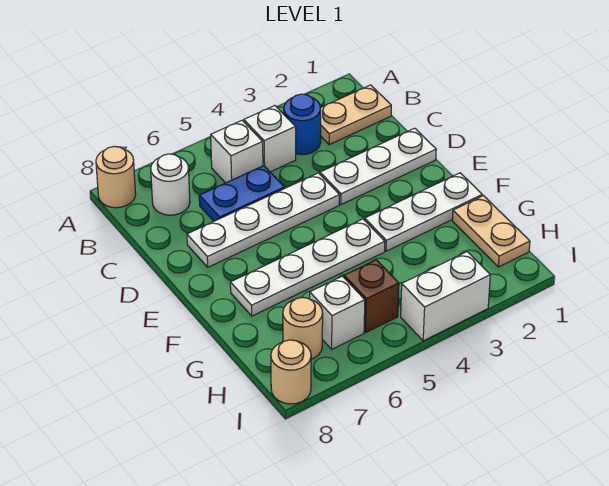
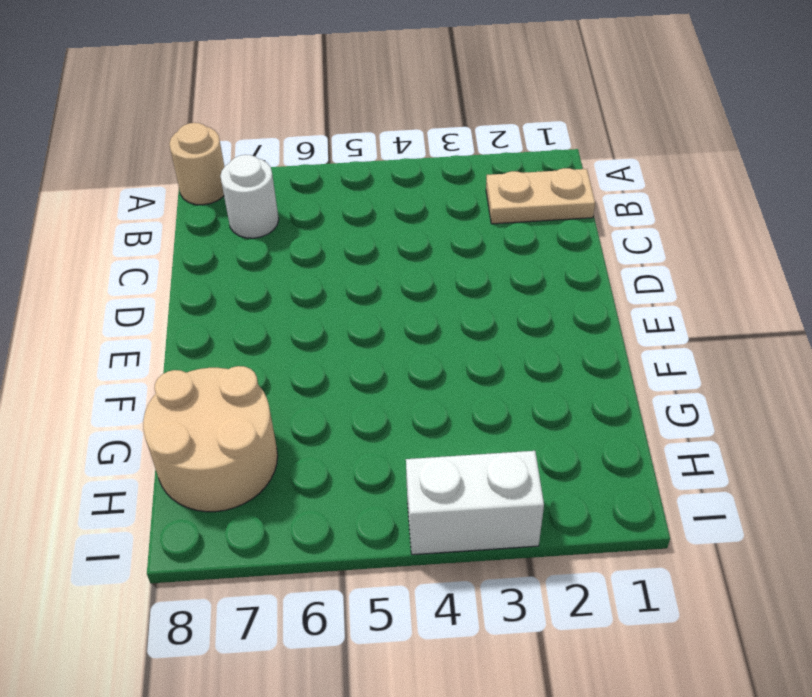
tan 2x2 round brick [143,366,278,512] -> tan 1x1 round brick [283,298,323,359]
none -> blue 1x1 round brick [284,94,321,155]
none -> white 1x1 brick [244,106,296,172]
none -> white 1x1 brick [211,120,263,183]

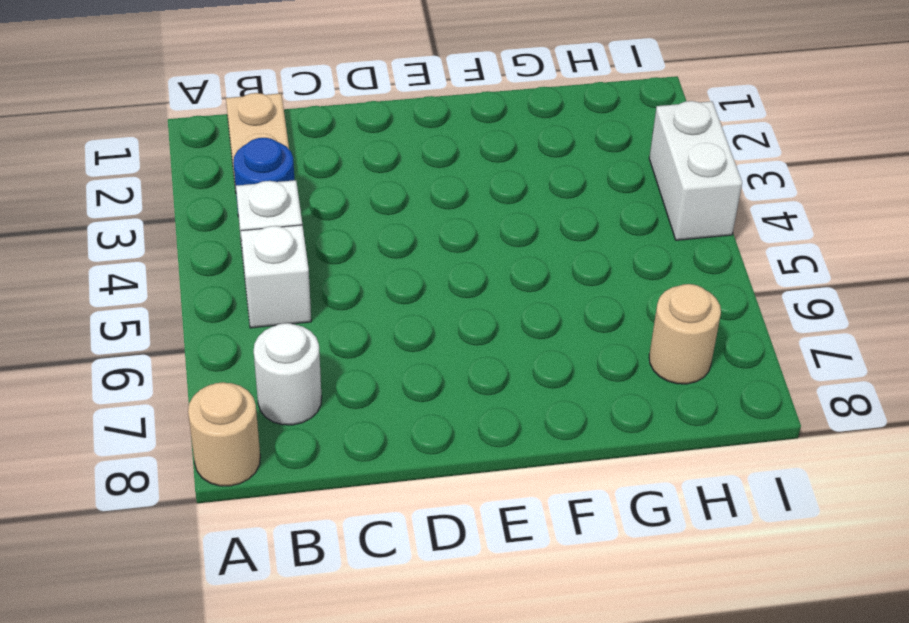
none -> blue 1x2 plate [199,166,285,221]
none -> white 1x3 plate [320,128,436,205]
none -> white 1x4 plate [187,173,340,267]

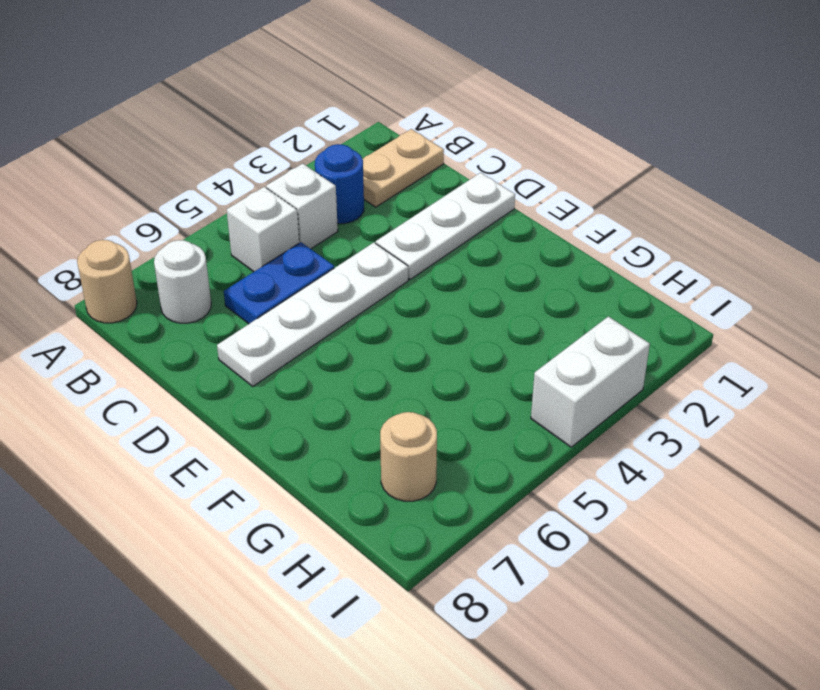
none -> white 1x3 plate [365,173,482,251]
none -> white 1x4 plate [230,219,385,316]
none -> tan 1x2 plate [452,196,530,267]

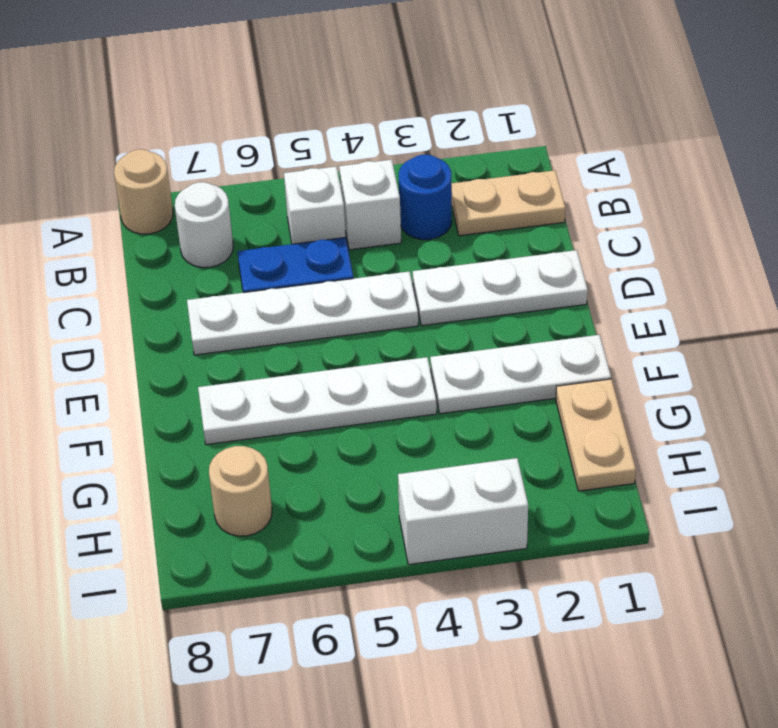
none -> brown 1x1 brick [344,260,399,332]
none -> white 1x1 brick [310,276,365,349]
none -> tan 1x1 round brick [271,340,311,404]

